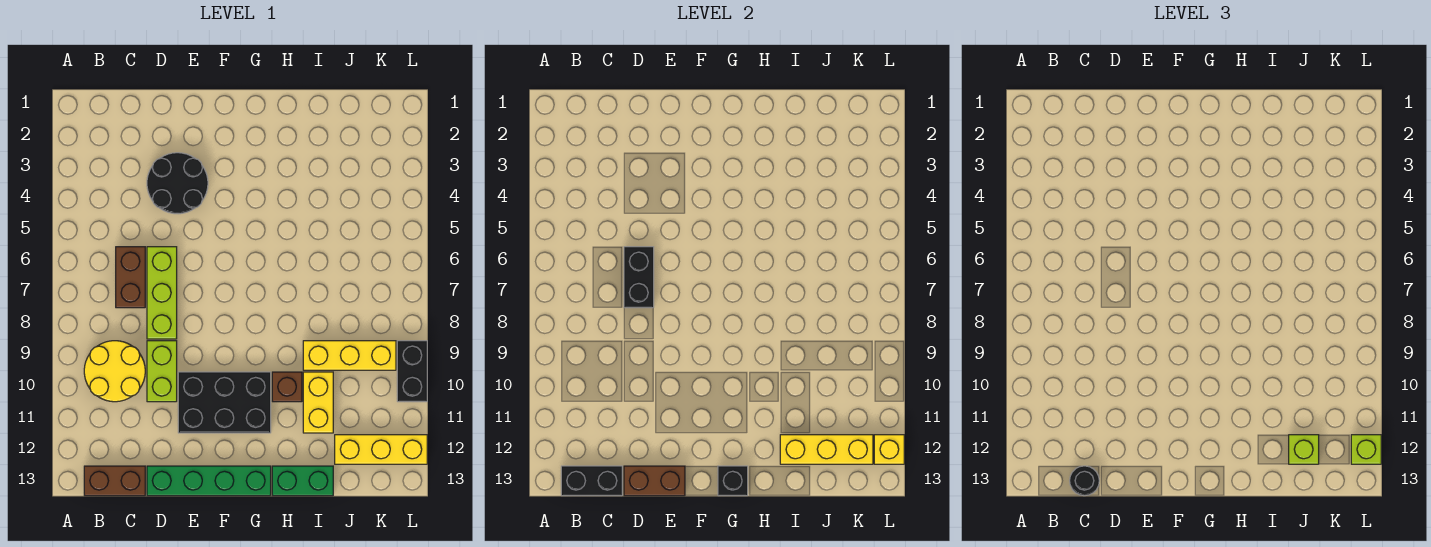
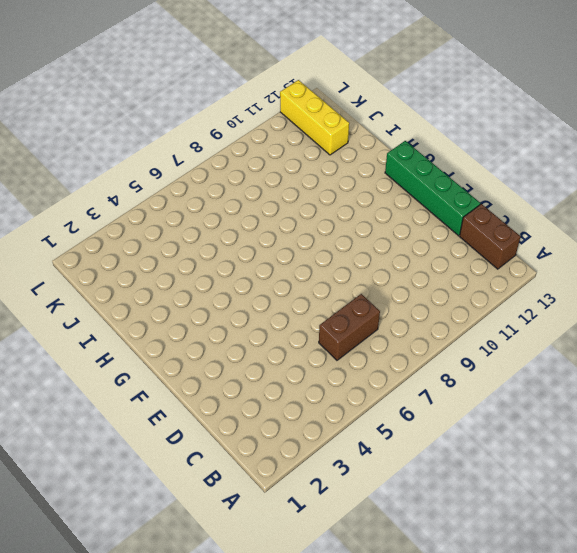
none -> yellow 2x2 round brick [84,341,145,402]
none -> black 2x2 round brick [147,153,208,214]
none -> lime 1x3 brick [147,247,177,339]

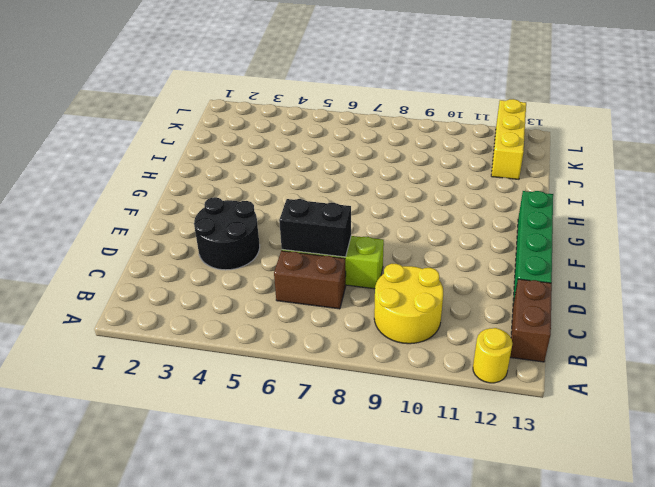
yellow 1x1 round brick [473,328,513,383] -> none
none -> lime 1x2 brick [147,341,177,402]
none -> black 2x3 brick [178,372,271,433]
none -> brown 1x1 brick [272,372,302,402]

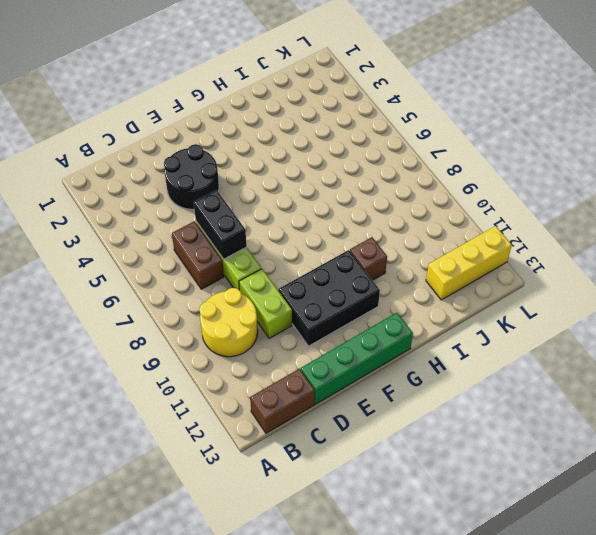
none -> green 1x2 brick [272,466,333,496]
none -> yellow 1x3 brick [303,341,396,370]
none -> yellow 1x2 brick [303,372,333,433]

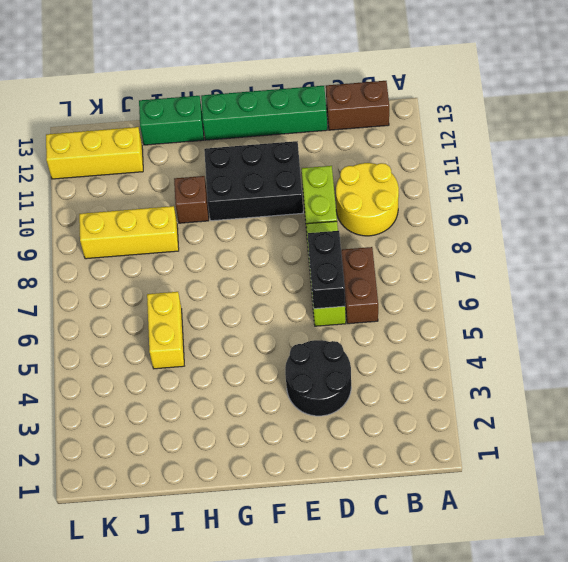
yellow 1x2 brick [147,292,184,369] -> yellow 1x2 brick moved to [303,372,333,433]
none -> black 1x2 brick [397,341,427,402]
none -> black 1x2 brick [561,466,622,496]
none -> brown 1x2 brick [624,466,685,496]

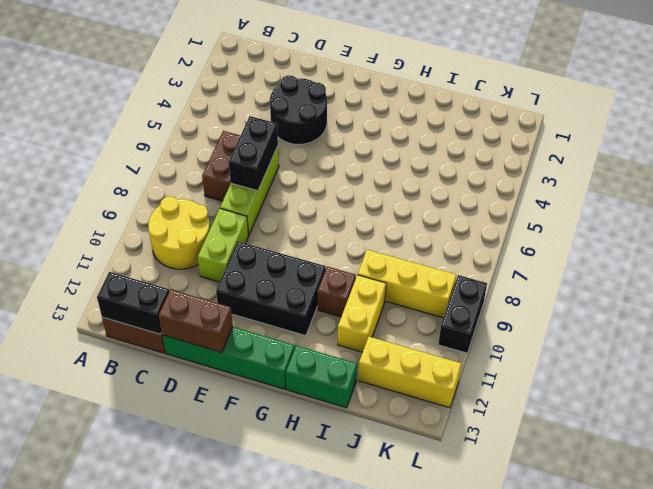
none -> black 1x1 brick [718,466,748,496]
none -> yellow 1x3 brick [780,435,873,464]
none -> yellow 1x1 brick [874,435,904,464]

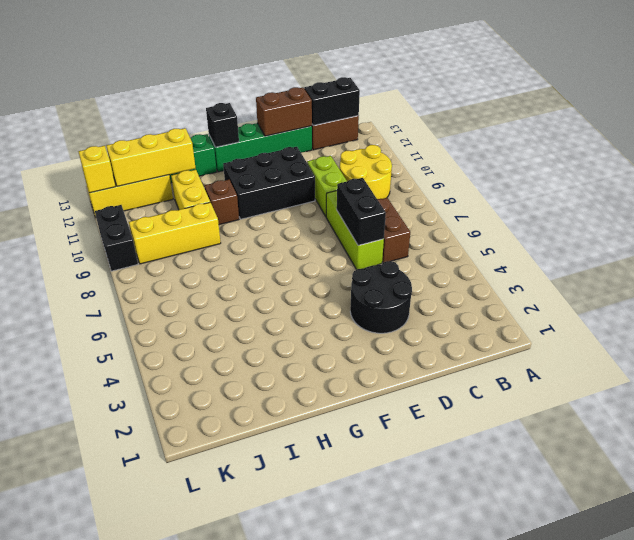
none -> black 1x1 round brick [1070,466,1099,496]
none -> lime 1x1 brick [1289,435,1319,464]
none -> lime 1x1 brick [1351,435,1381,464]

